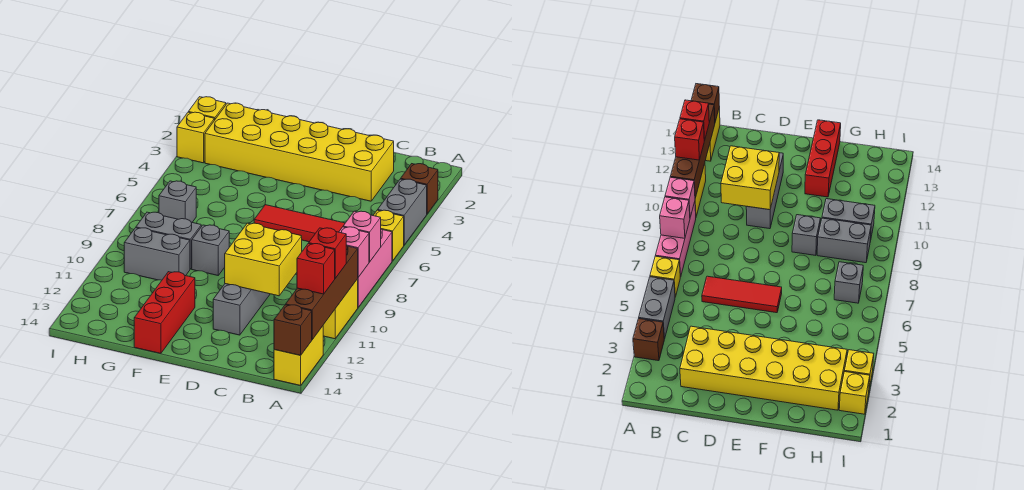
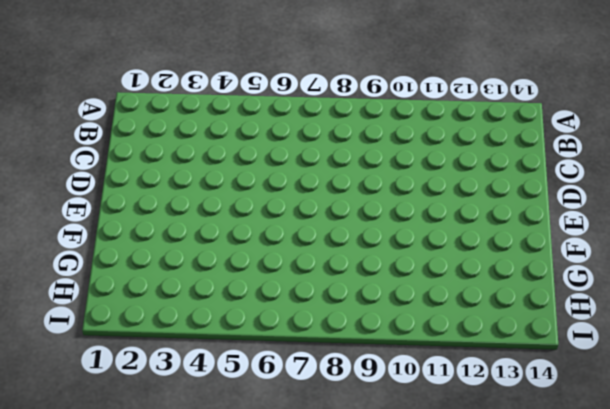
none -> brown 1x1 brick [401,164,438,214]
none -> grey 1x2 brick [378,179,427,245]
none -> yellow 1x1 brick [373,210,404,261]

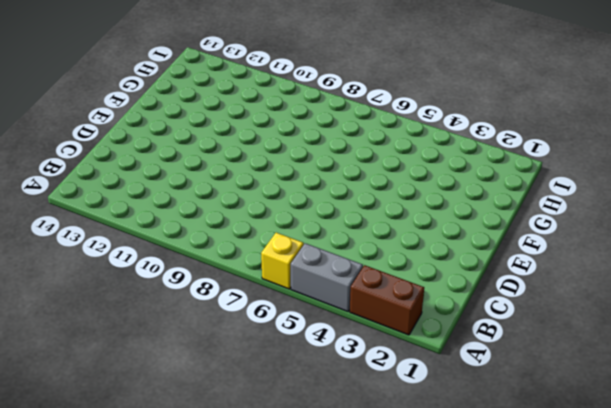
brown 1x2 brick [350,265,424,335] -> brown 1x1 brick [401,164,438,214]
none -> pink 1x3 brick [358,229,392,307]
none -> yellow 1x2 brick [323,279,358,339]
none -> yellow 1x2 brick [274,326,324,385]

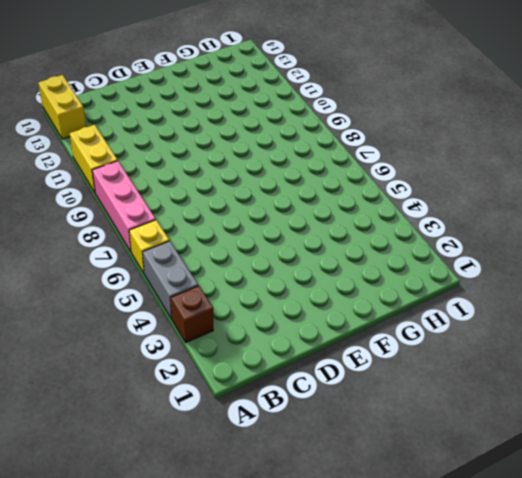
none -> yellow 2x6 brick [205,103,394,201]
none -> red 1x3 tile [254,205,345,242]
none -> grey 1x3 brick [213,284,270,335]

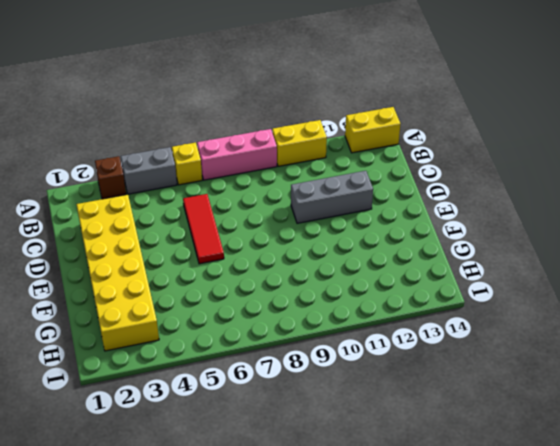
none -> grey 1x1 brick [192,225,229,275]
none -> red 1x3 brick [134,272,195,353]
none -> grey 1x2 brick [136,212,201,269]

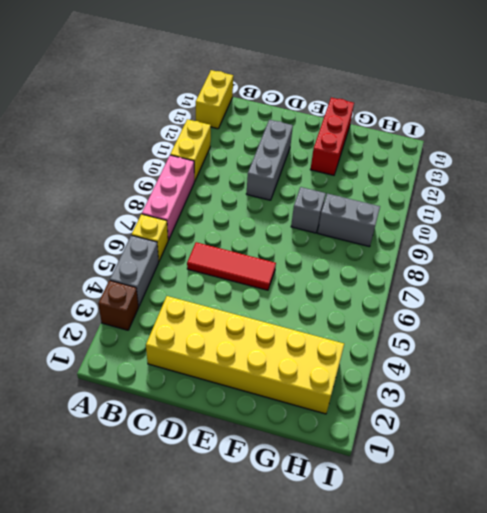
none -> grey 1x2 brick [124,228,190,280]
none -> grey 1x1 brick [159,181,196,222]
none -> yellow 1x1 brick [189,97,226,120]

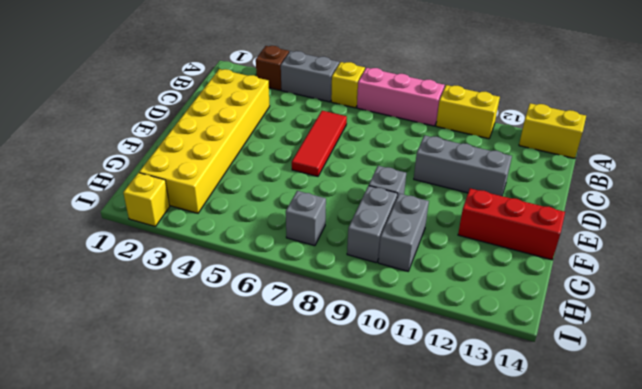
none -> yellow 1x1 brick [177,112,214,163]
none -> pink 1x1 brick [343,211,381,262]
none -> pink 1x1 brick [339,227,369,277]

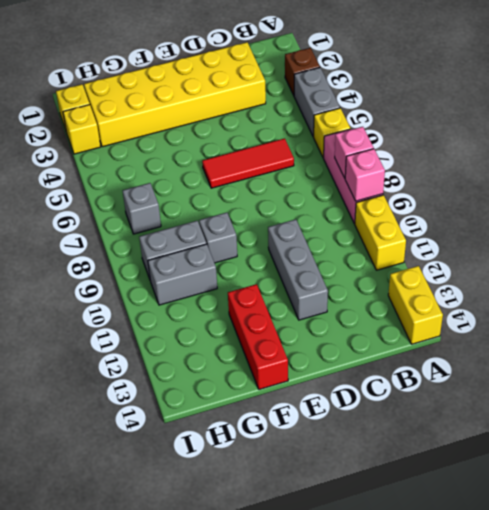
none -> brown 1x4 brick [286,245,358,340]
none -> brown 1x1 brick [274,305,312,355]
none -> yellow 2x2 brick [225,223,302,296]

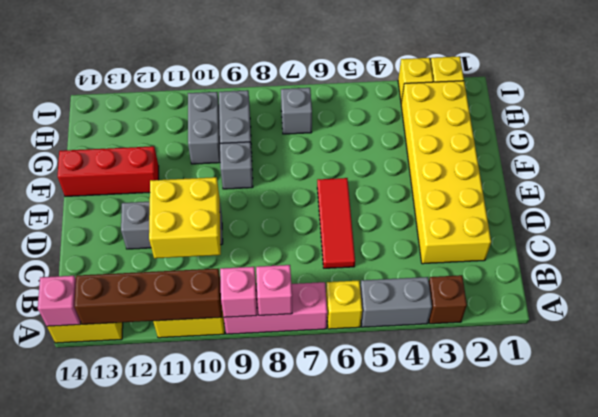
pink 1x1 brick [38,276,81,326] -> brown 1x1 brick [274,305,312,355]
none -> red 1x1 brick [309,228,346,278]
none -> red 1x1 brick [297,243,335,294]

